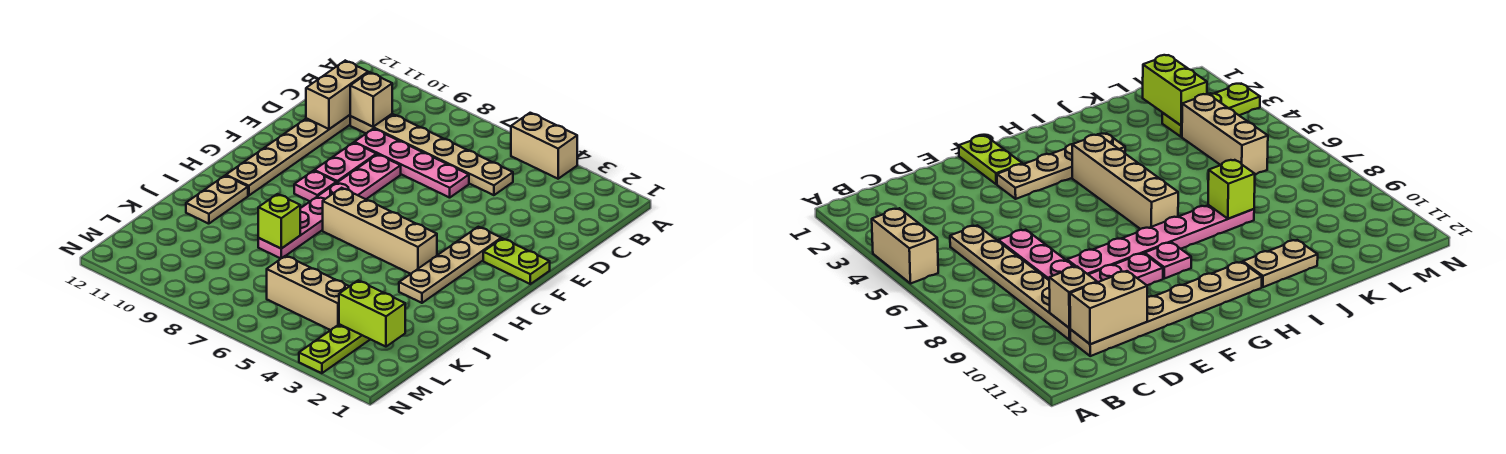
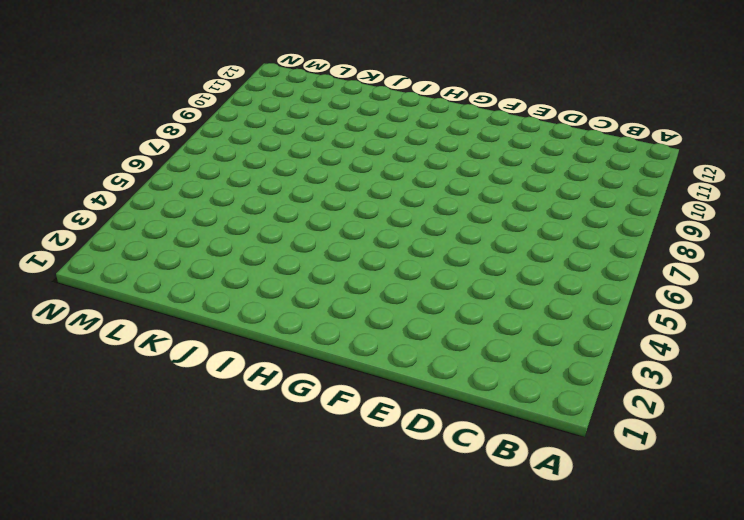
none -> tan 1x2 brick [511,113,577,179]
none -> tan 1x6 plate [350,114,513,195]
none -> tan 1x6 plate [226,115,350,196]

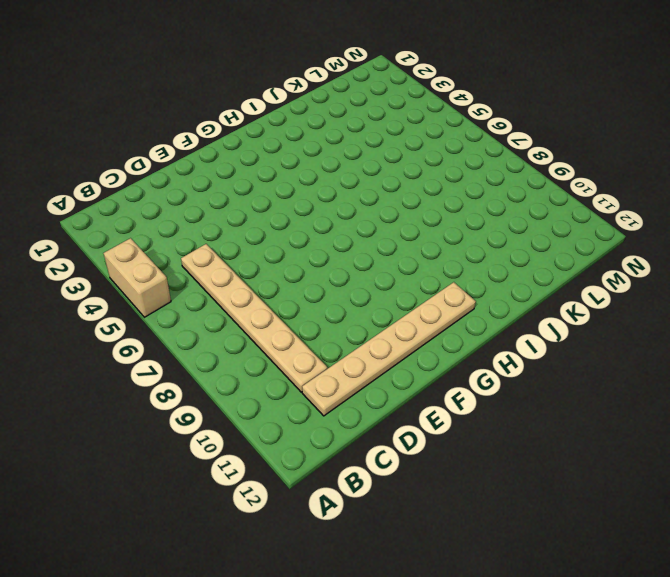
none -> pink 1x4 plate [354,129,469,198]
none -> pink 1x6 plate [258,154,401,259]
none -> pink 1x2 plate [314,143,376,183]

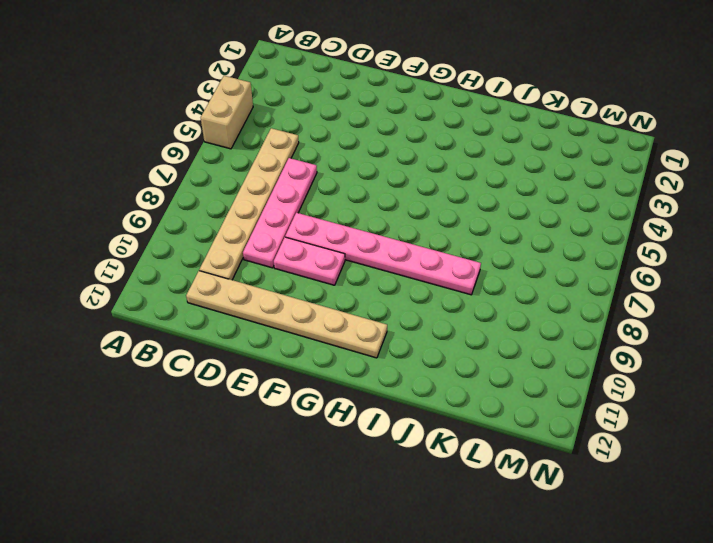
none -> lime 1x2 plate [483,238,550,284]
none -> tan 1x4 plate [399,227,501,303]
none -> pink 1x1 plate [294,171,336,201]

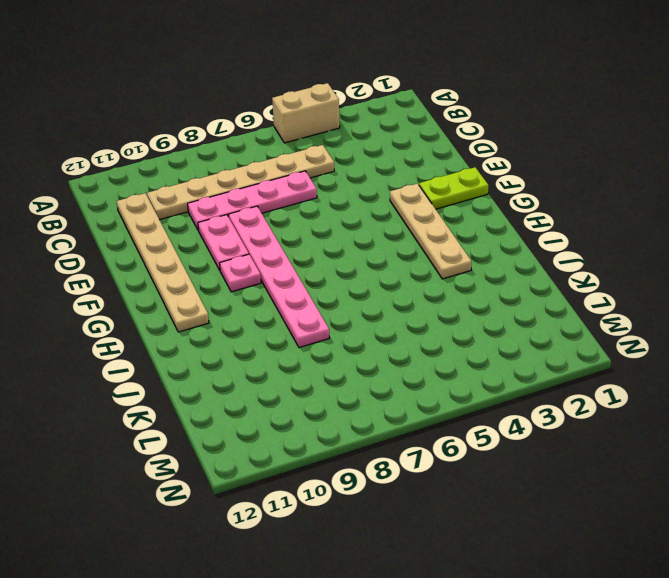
none -> tan 1x4 brick [323,188,437,274]
none -> tan 1x2 plate [186,176,248,224]
none -> lime 1x3 plate [299,324,370,373]

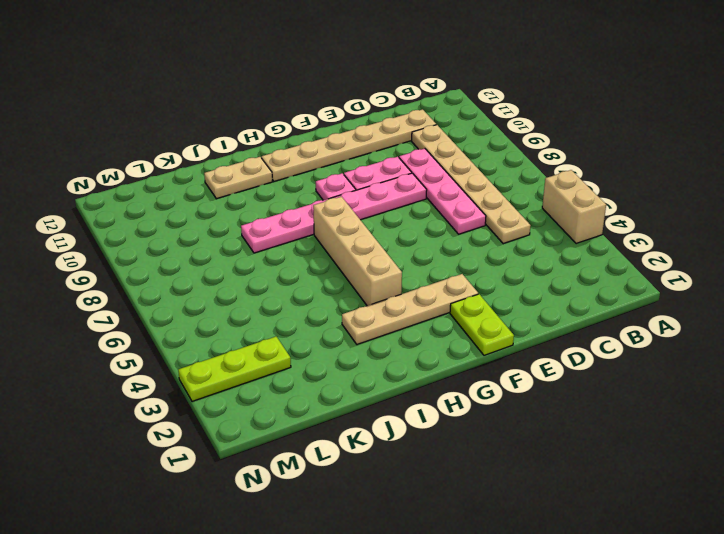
none -> tan 1x3 brick [267,256,349,330]
none -> tan 1x1 brick [350,72,392,127]
none -> tan 1x2 brick [306,61,368,129]

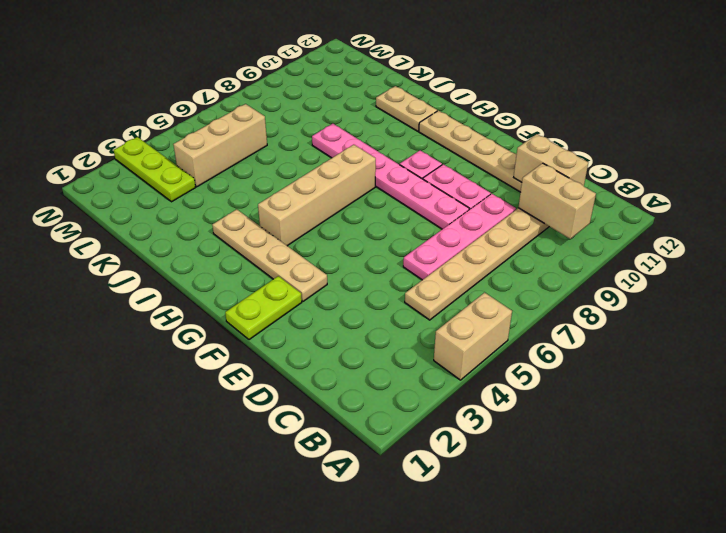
tan 1x2 brick [518,163,596,239] -> tan 1x1 brick [350,72,392,127]
none -> lime 1x1 brick [258,194,300,249]
none -> lime 1x2 brick [339,280,405,347]

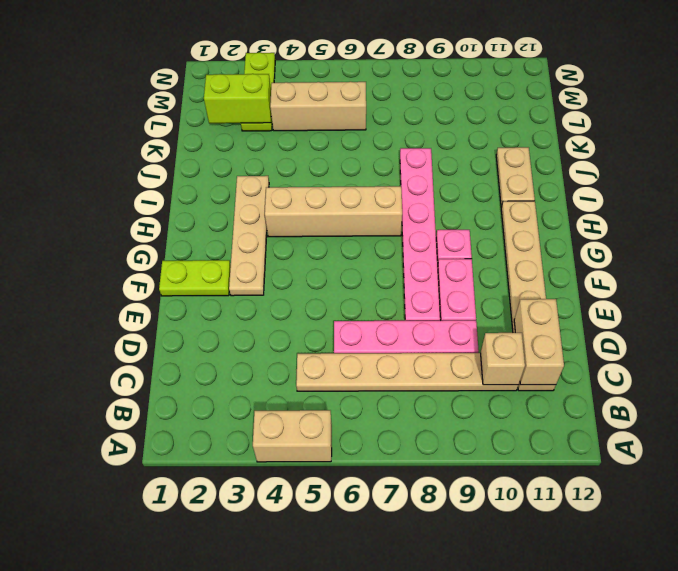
none -> lime 1x1 brick [258,194,300,249]

